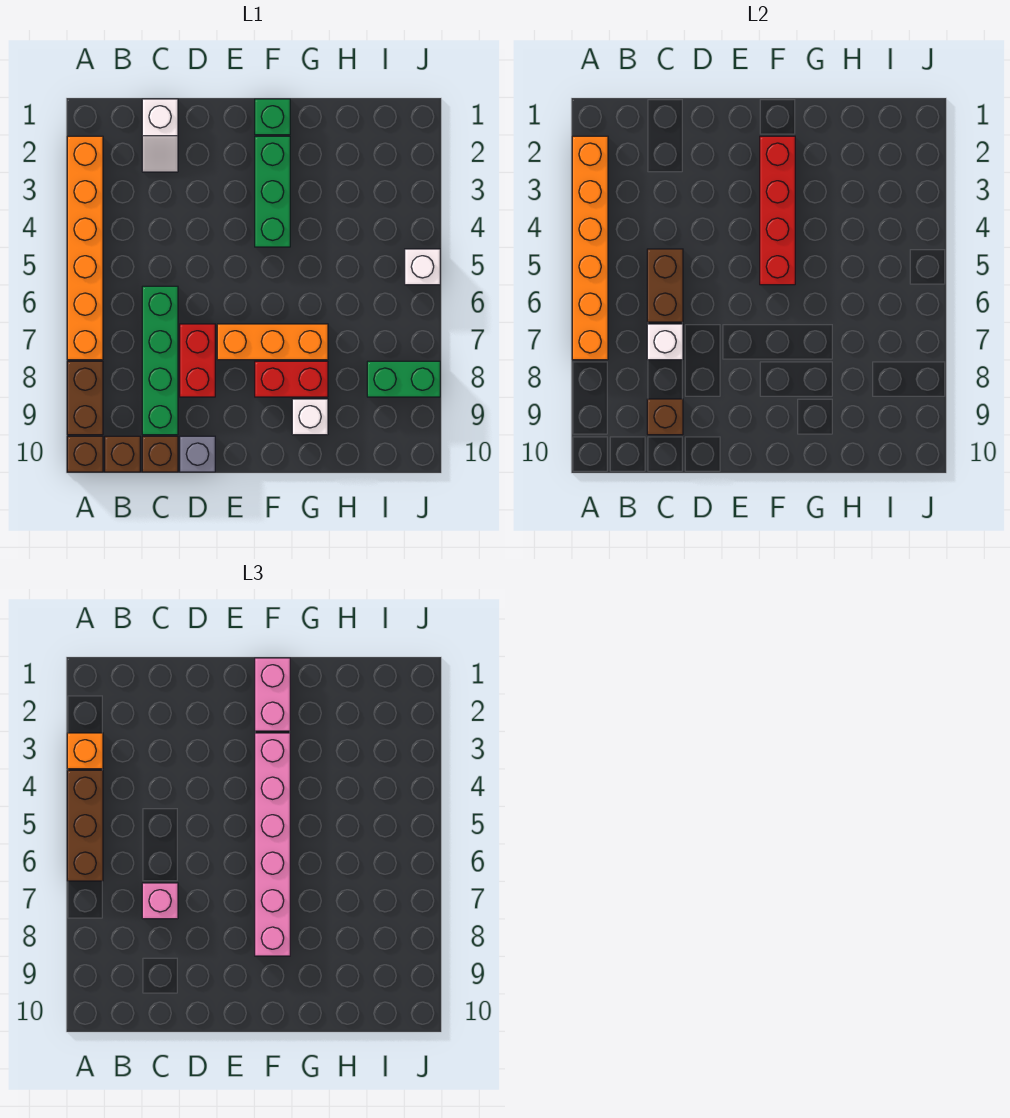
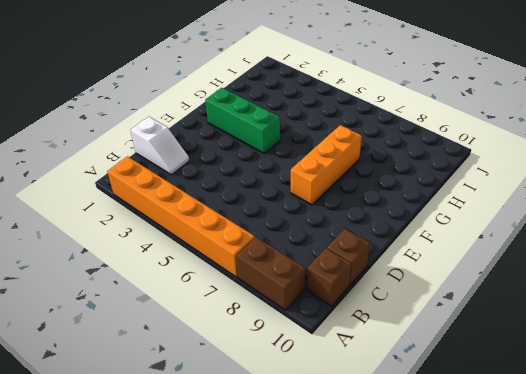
none -> brown 1x1 brick [67,436,103,472]
none -> green 1x4 brick [142,286,178,435]
none -> red 1x2 brick [180,324,215,397]

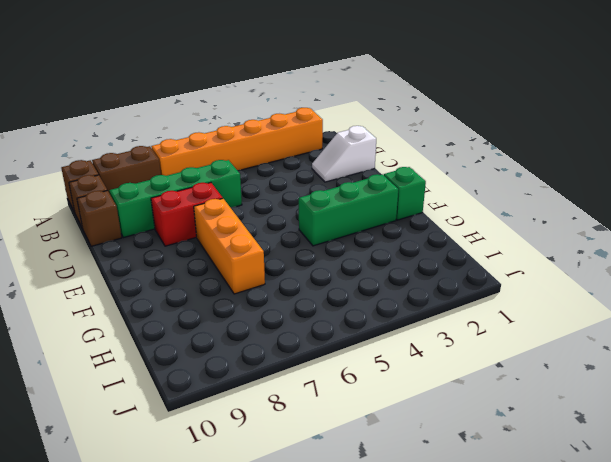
none -> grey 1x1 brick [180,436,215,472]
none -> red 1x2 brick [255,361,328,397]
none -> white 1x1 brick [292,399,328,435]

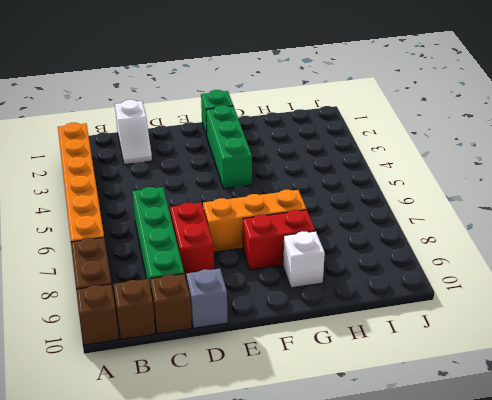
none -> green 1x2 brick [367,361,440,397]
none -> white 1x1 brick [405,249,440,285]
none -> orange 1x6 brick [572,136,608,360]

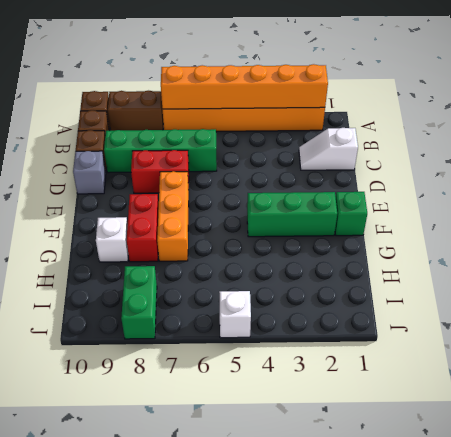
none -> brown 1x2 brick [647,249,683,322]
none -> white 1x1 brick [647,324,683,360]
none -> brown 1x1 brick [647,399,683,435]

